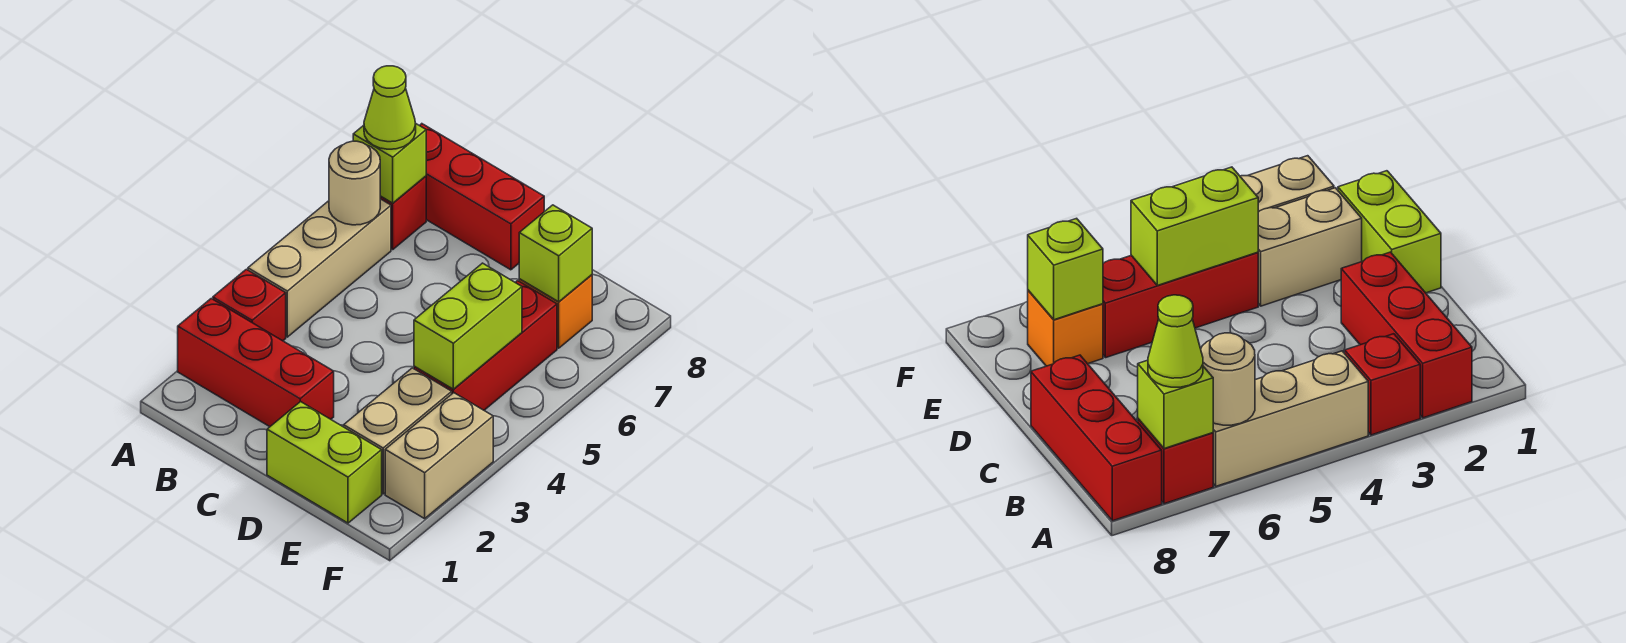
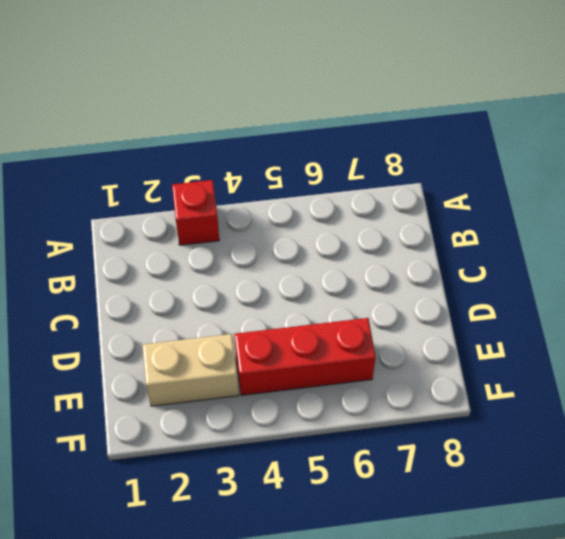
none -> red 1x3 brick [178,299,334,427]
none -> tan 1x3 brick [248,199,391,337]
none -> red 1x1 brick [380,176,426,249]

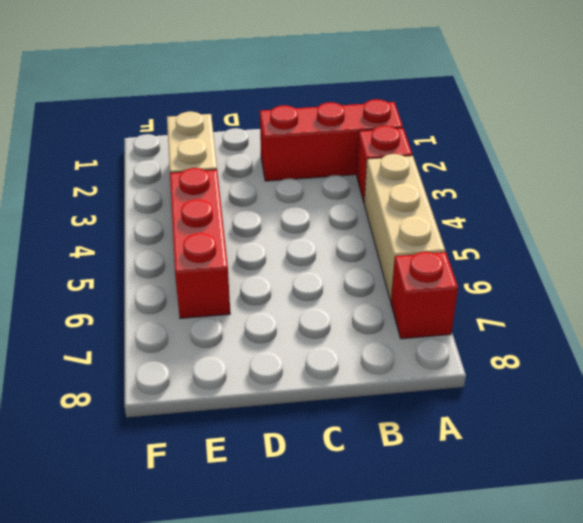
none -> red 1x3 brick [419,124,544,270]
none -> lime 1x2 brick [267,402,382,523]
none -> orange 1x1 brick [519,275,592,348]

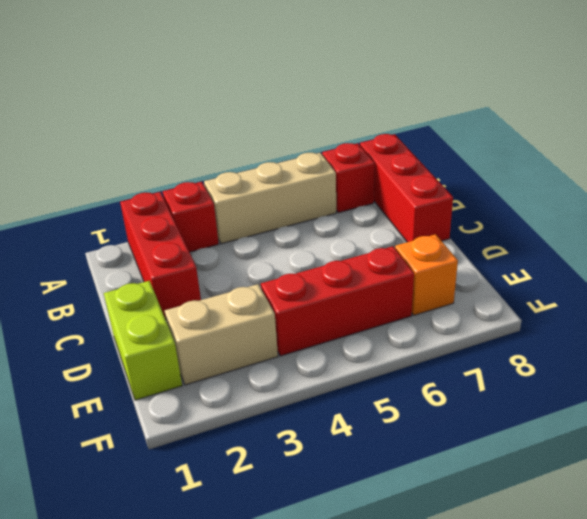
none -> tan 1x2 brick [385,393,493,519]
none -> tan 1x1 round brick [329,141,380,225]
none -> lime 1x1 brick [353,123,426,203]

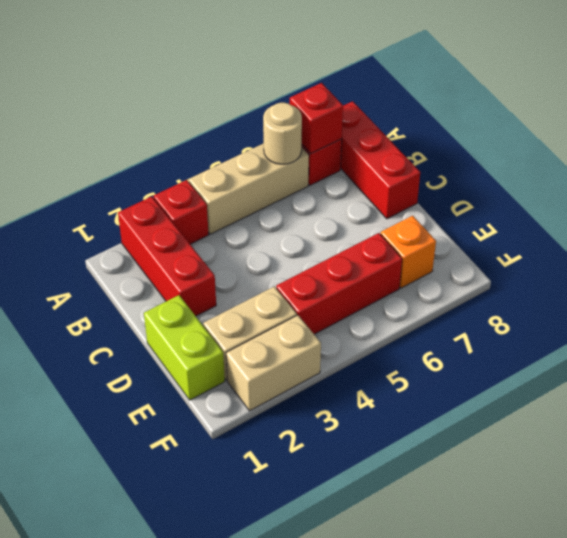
red 1x1 brick [290,83,343,154] -> lime 1x1 brick [353,123,426,203]
none -> lime 1x2 brick [414,263,522,389]
none -> lime 1x1 brick [519,205,592,302]
none -> lime 1x1 cone [364,66,416,149]

